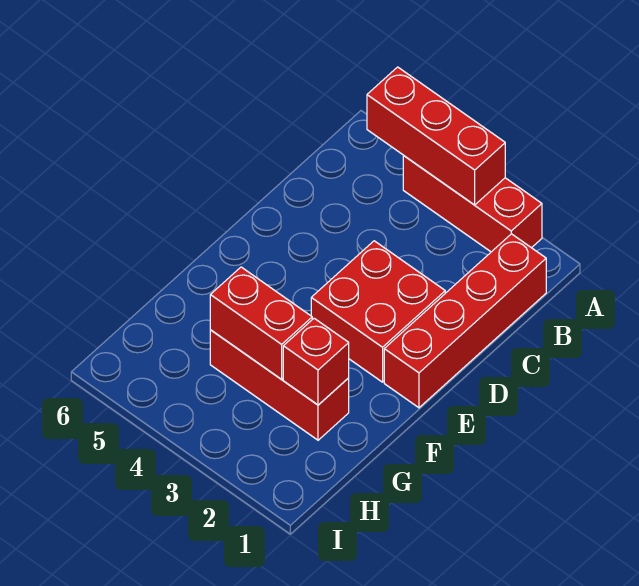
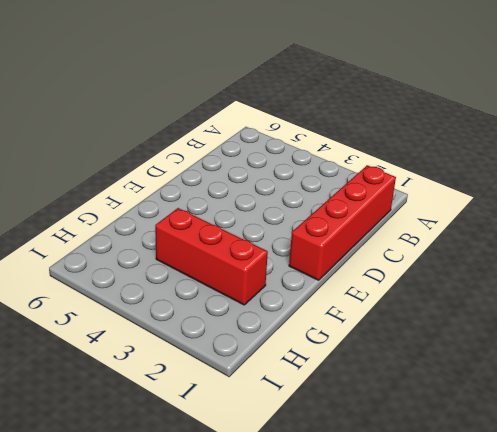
none -> red 1x3 brick [403,156,542,252]
none -> red 2x2 brick [311,241,445,382]

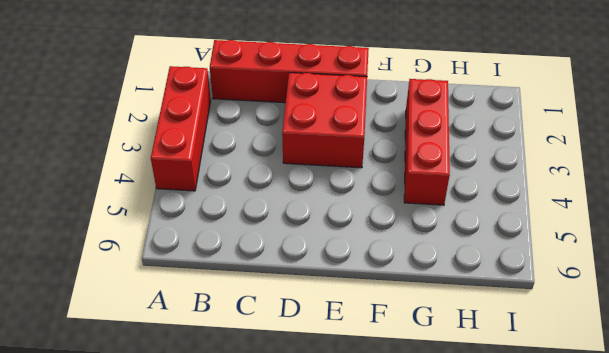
none -> red 1x3 brick [367,67,505,205]
none -> red 1x1 brick [283,318,349,405]

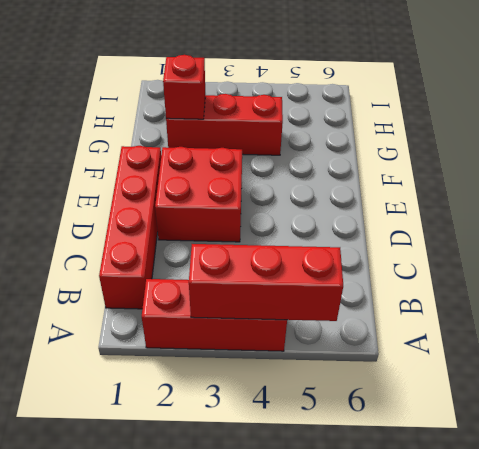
none -> red 1x2 brick [210,267,312,379]

